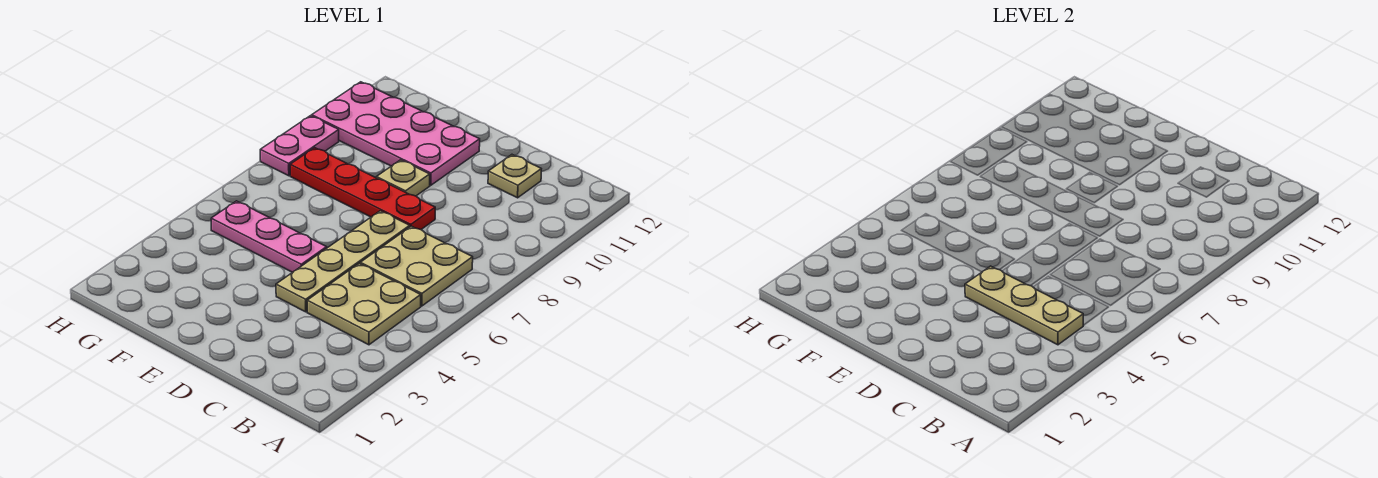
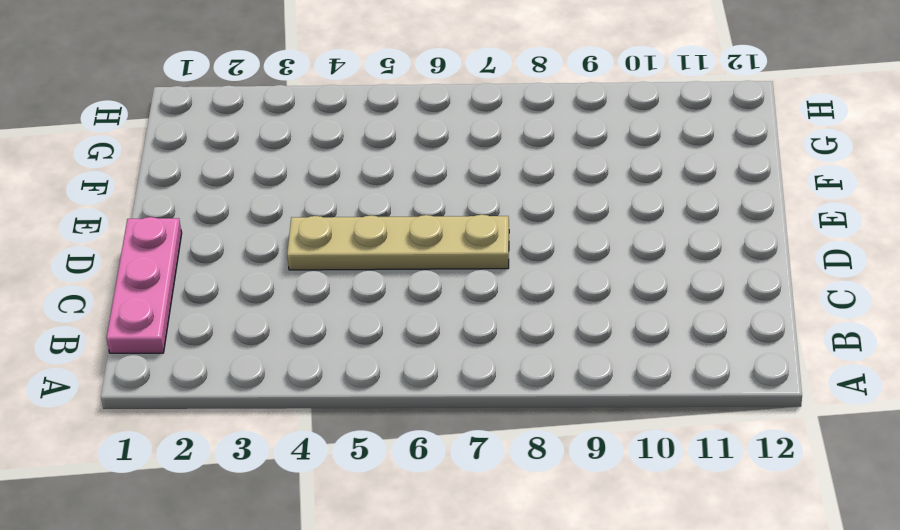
pink 1x3 plate [107,217,182,353] -> pink 1x3 plate moved to [211,201,327,272]
none -> tan 2x2 plate [307,263,421,345]
none -> tan 2x2 plate [360,226,473,306]

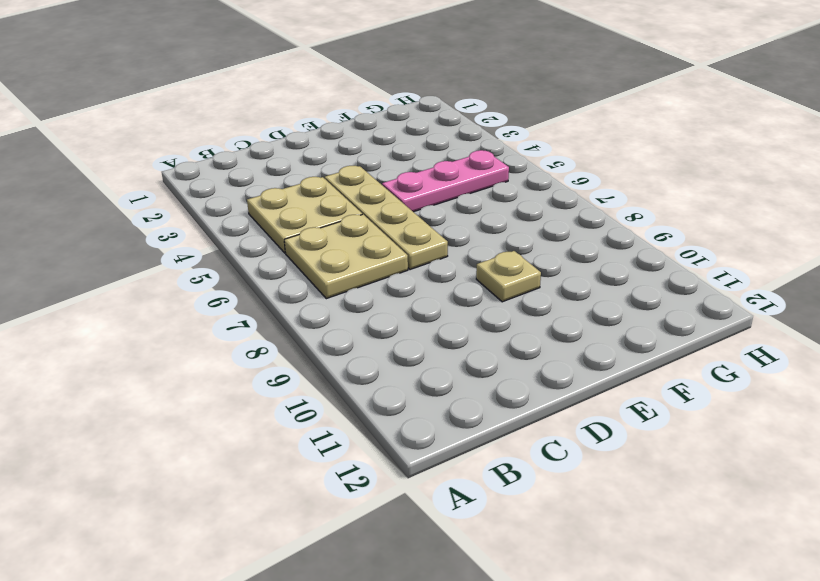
none -> tan 1x1 plate [488,155,541,198]
none -> red 1x4 plate [290,148,435,230]

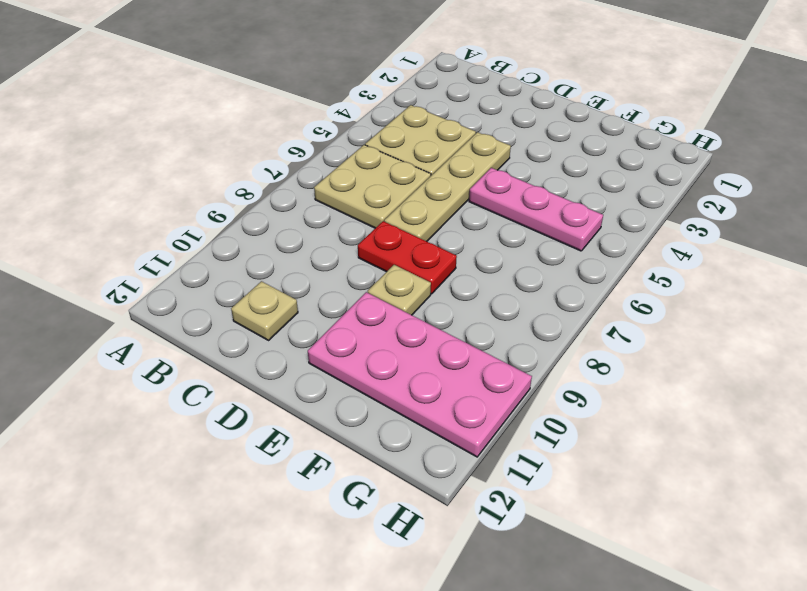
red 1x2 plate [358,221,457,294] -> red 1x4 plate [290,148,435,230]
none -> pink 1x2 plate [260,116,339,176]
none -> tan 1x3 plate [965,266,1083,345]

